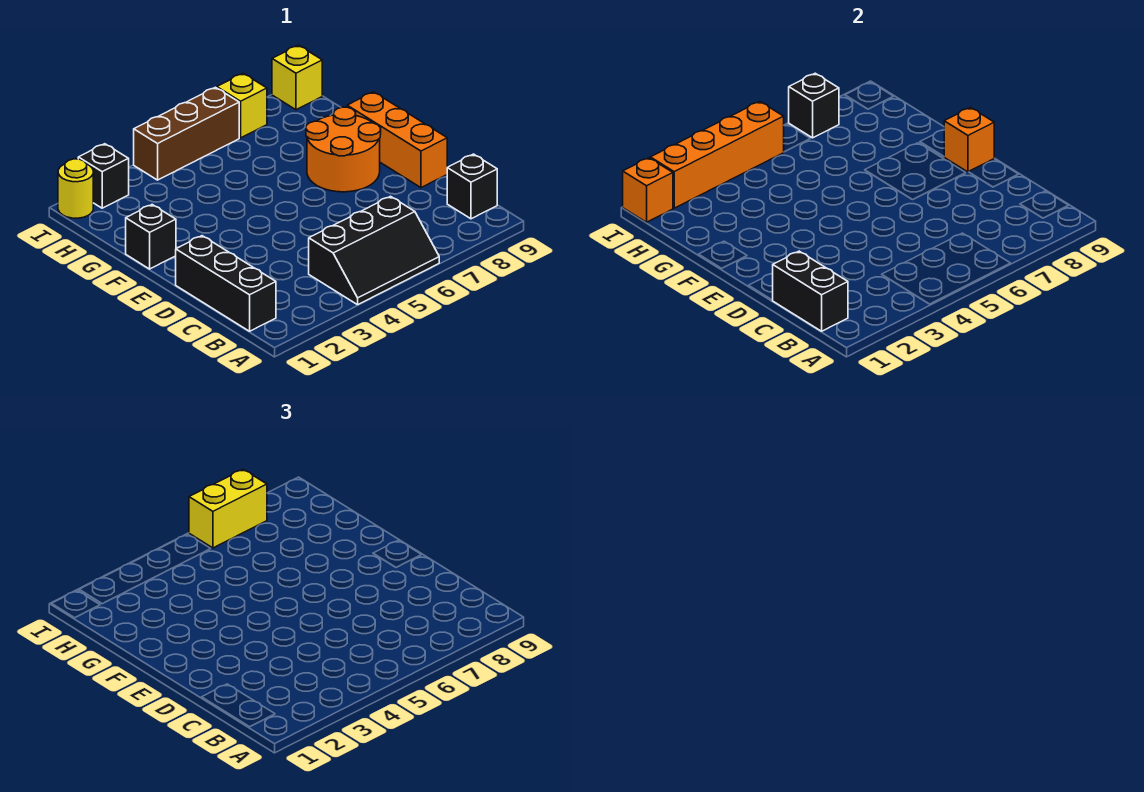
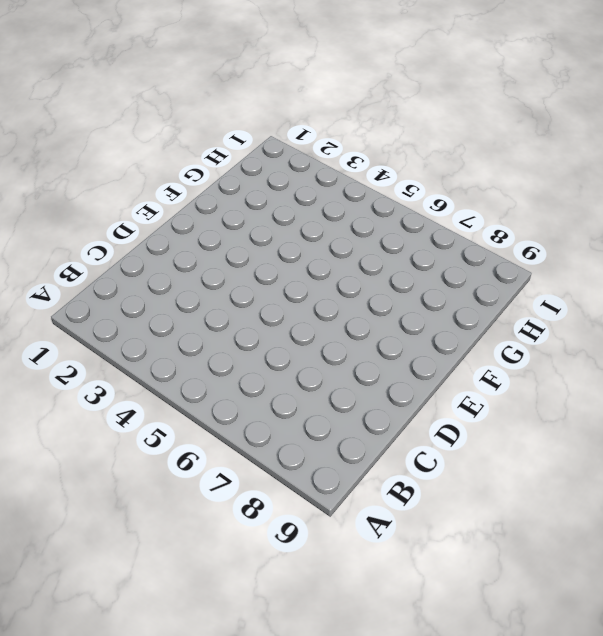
none -> black 2x3 slope [309,196,439,305]
none -> black 1x3 brick [176,236,276,331]
none -> black 1x1 brick [447,154,497,219]

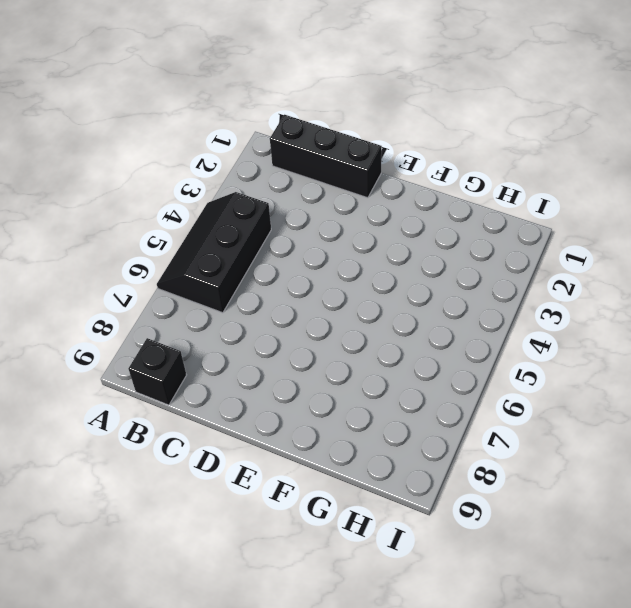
none -> orange 1x3 brick [347,92,447,188]
none -> orange 2x2 round brick [306,107,381,192]
none -> black 1x1 brick [126,205,176,269]

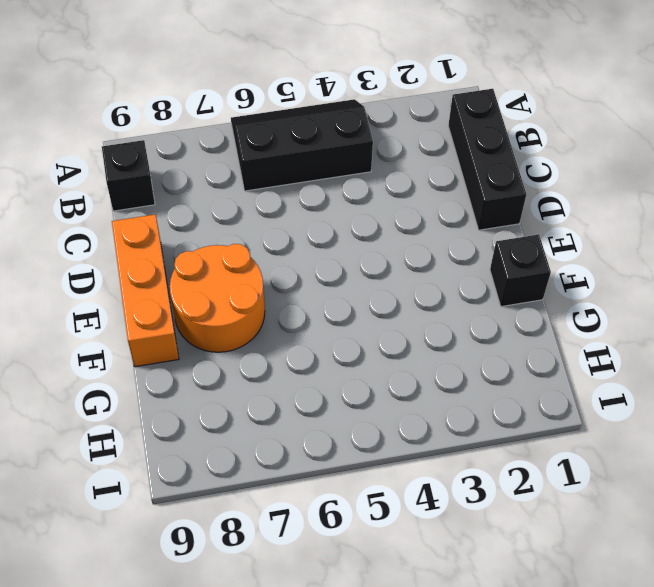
none -> yellow 1x1 round brick [58,159,93,218]
none -> black 1x1 brick [78,144,129,208]
none -> brown 1x3 brick [134,87,239,180]

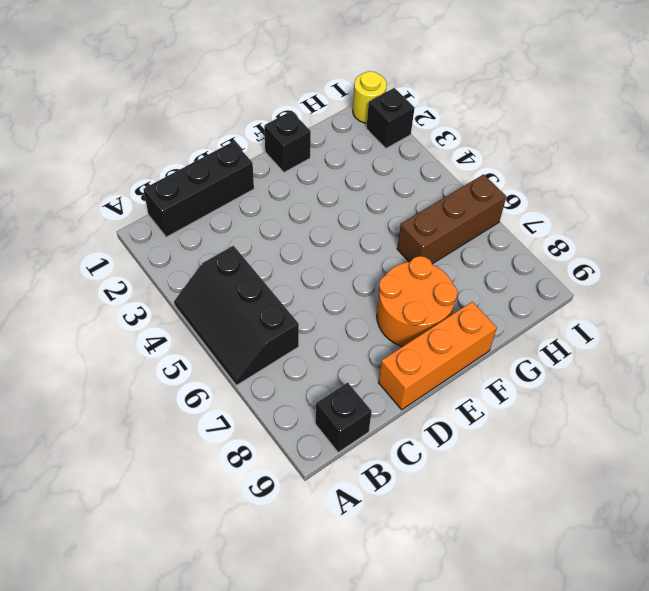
brown 1x3 brick [397,174,506,264] -> brown 1x3 brick turned to [134,87,239,180]
none -> yellow 1x1 brick [217,73,267,138]
none -> yellow 1x1 brick [272,45,322,110]
none -> black 1x2 brick [773,251,848,331]

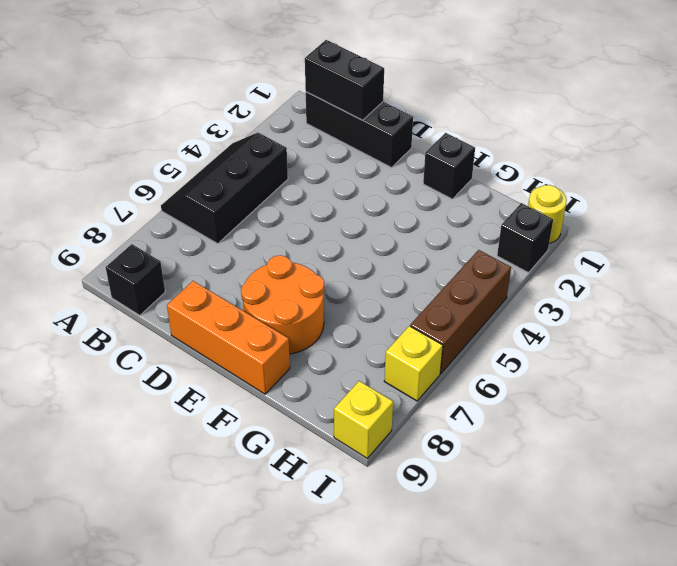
none -> orange 1x1 brick [944,108,994,172]
none -> orange 1x1 brick [623,158,673,222]
none -> orange 1x4 brick [650,102,784,208]

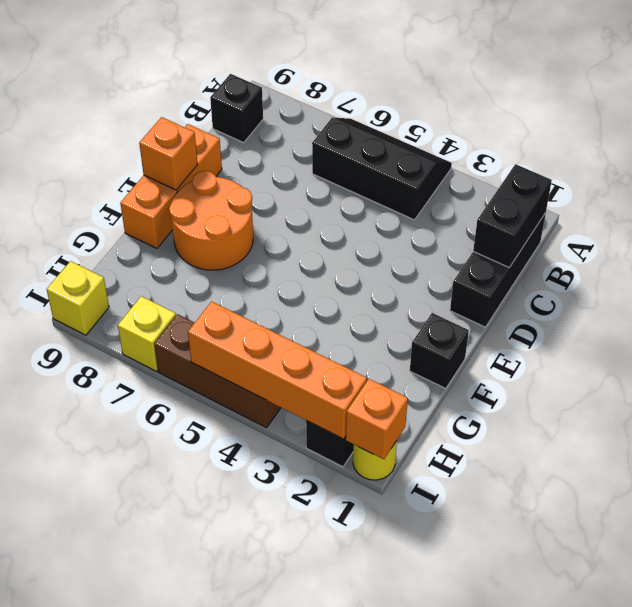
none -> black 1x1 brick [789,73,839,138]
none -> yellow 1x2 brick [189,469,267,548]

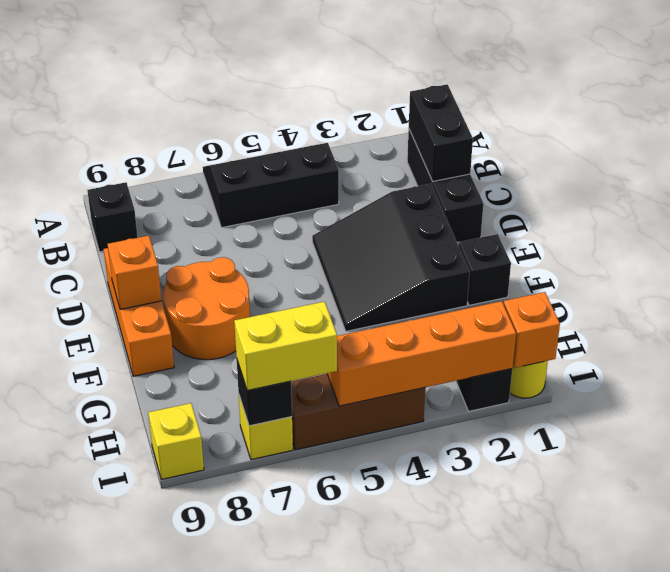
black 3x3 slope [312,184,470,331] -> none

